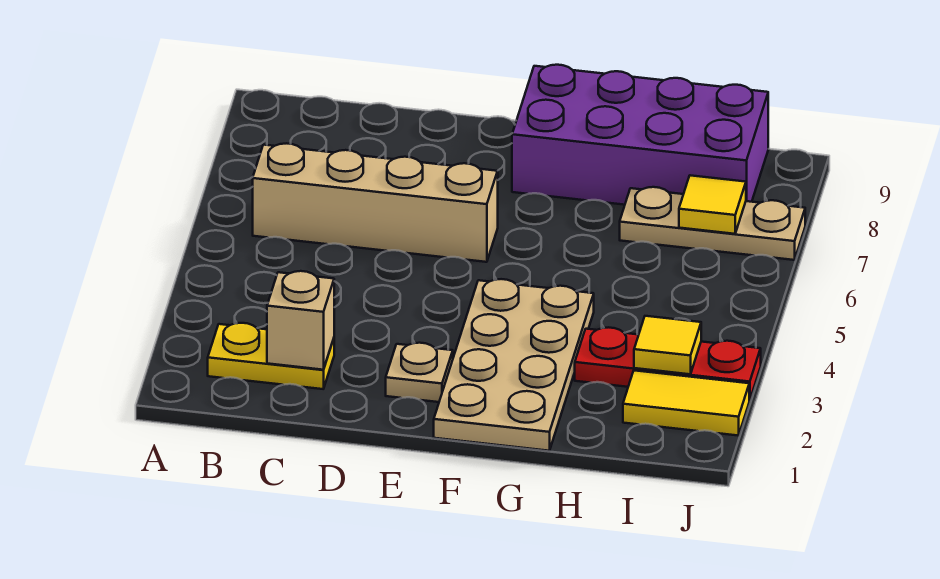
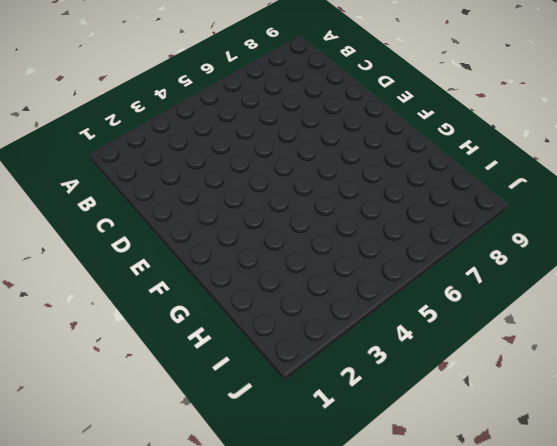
none -> yellow 1x2 plate [208,323,334,389]
none -> tan 1x4 brick [253,143,498,262]

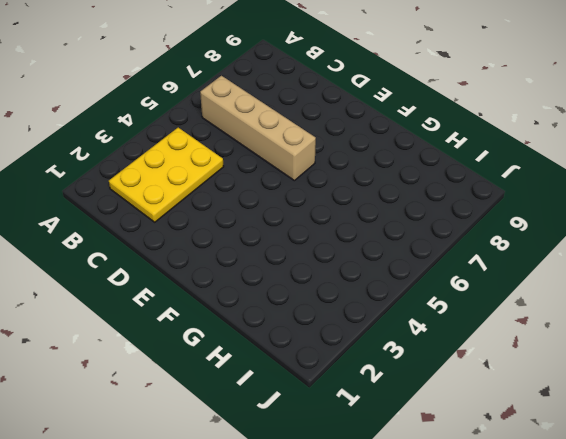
yellow 2x3 plate [109,128,224,222] -> yellow 1x2 plate [208,323,334,389]
none -> tan 1x1 plate [386,343,453,402]
none -> tan 2x4 plate [434,279,594,451]

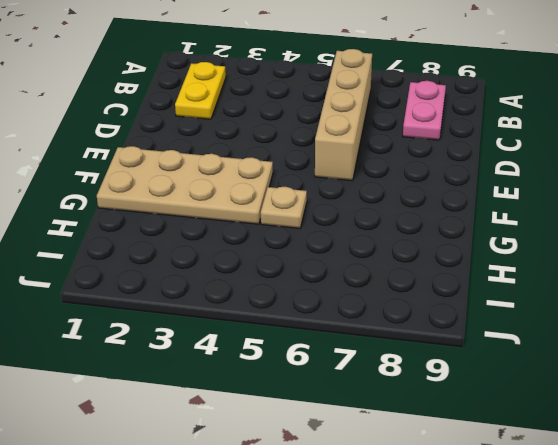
pink 1x2 plate [403,81,446,140] -> none
tan 1x1 plate [261,187,307,228] -> tan 1x1 plate moved to [386,343,453,402]
none -> purple 2x4 brick [512,65,768,205]
none -> red 1x3 plate [575,327,761,400]

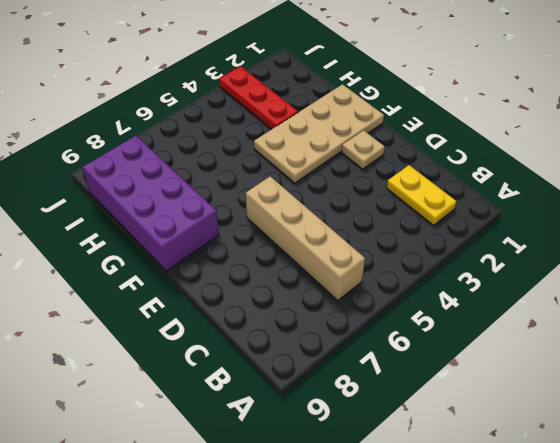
none -> tan 1x3 plate [620,187,805,260]
none -> yellow 1x2 tile [623,370,749,435]

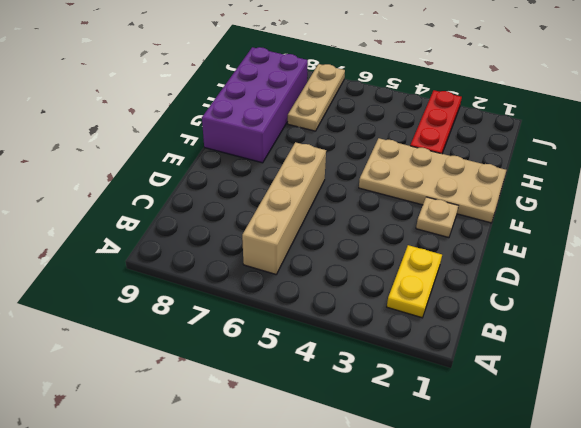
none -> yellow 1x2 tile [623,370,749,435]
none -> tan 1x1 brick [267,271,334,370]

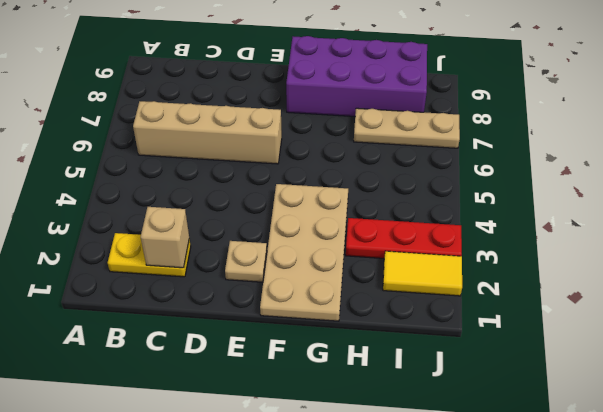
none -> yellow 1x1 tile [634,316,701,374]
none -> yellow 1x1 tile [679,175,746,234]

